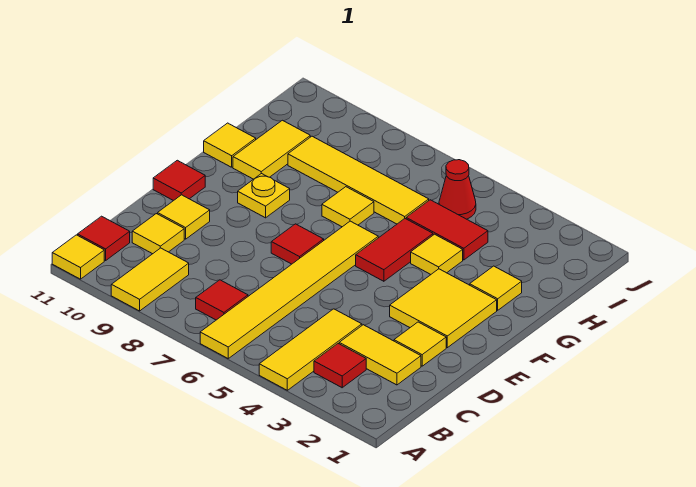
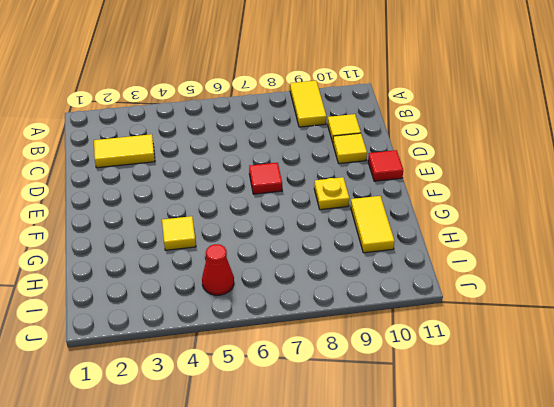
none -> yellow 1x3 tile [259,309,362,390]
none -> yellow 1x6 tile [200,221,378,358]
none -> yellow 1x1 tile [52,235,104,279]

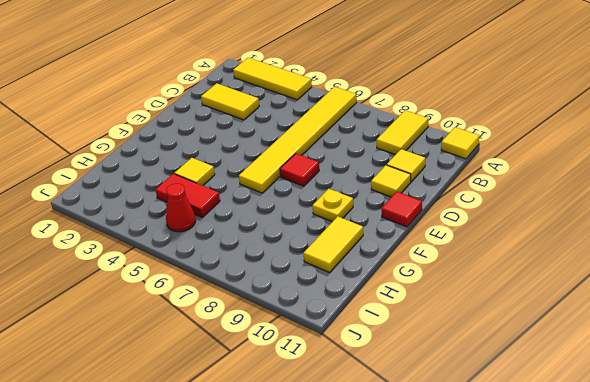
yellow 1x3 tile [233,58,312,100] -> yellow 1x3 tile turned to [259,309,362,390]
none -> red 1x1 tile [314,344,366,388]
none -> red 1x1 tile [196,280,248,320]
none -> red 1x1 tile [78,216,130,260]

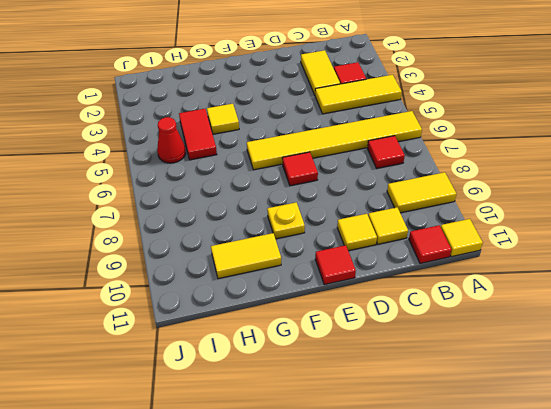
none -> yellow 1x1 tile [394,322,446,366]
none -> yellow 2x2 tile [390,269,497,348]
none -> red 1x2 tile [356,219,433,281]

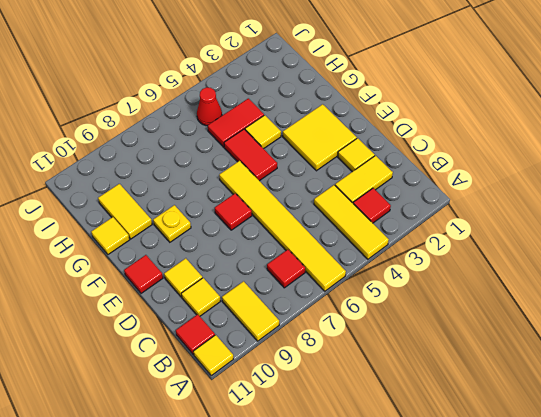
none -> yellow 1x1 tile [470,266,522,310]
none -> yellow 1x1 tile [322,187,374,227]
none -> yellow 1x4 tile [288,136,429,224]

